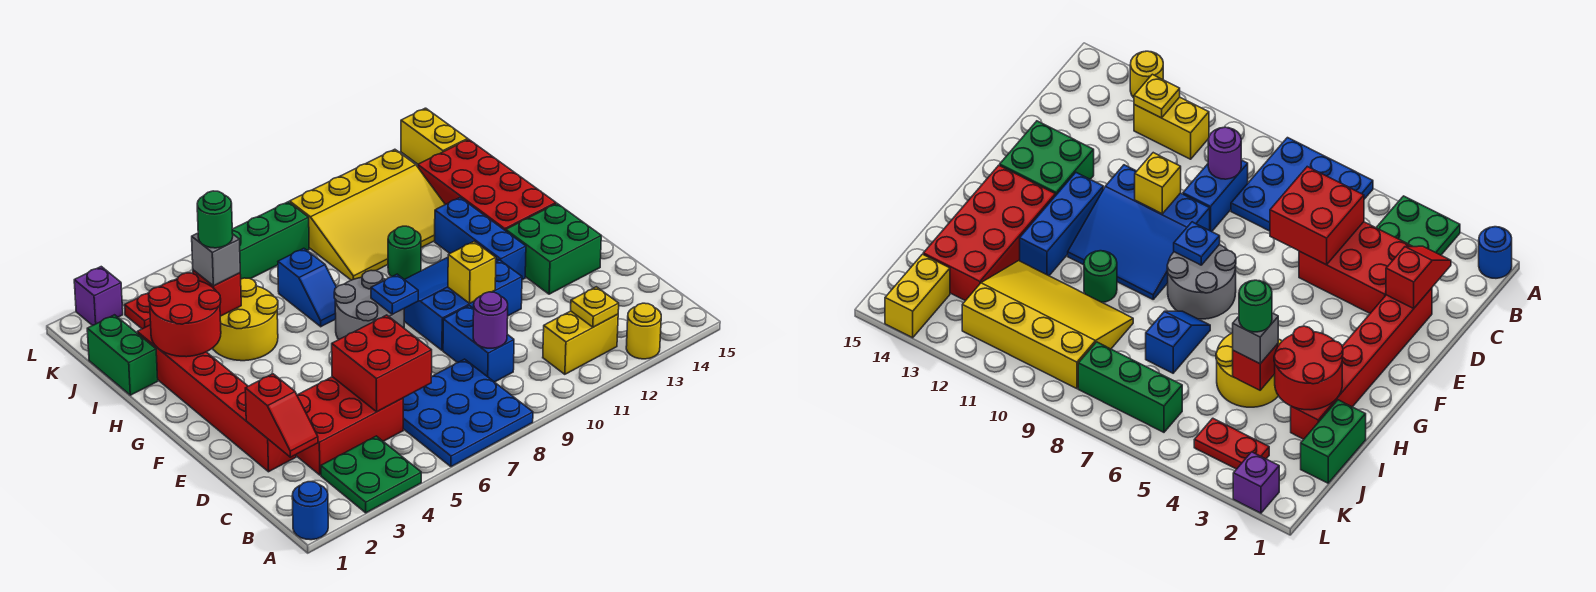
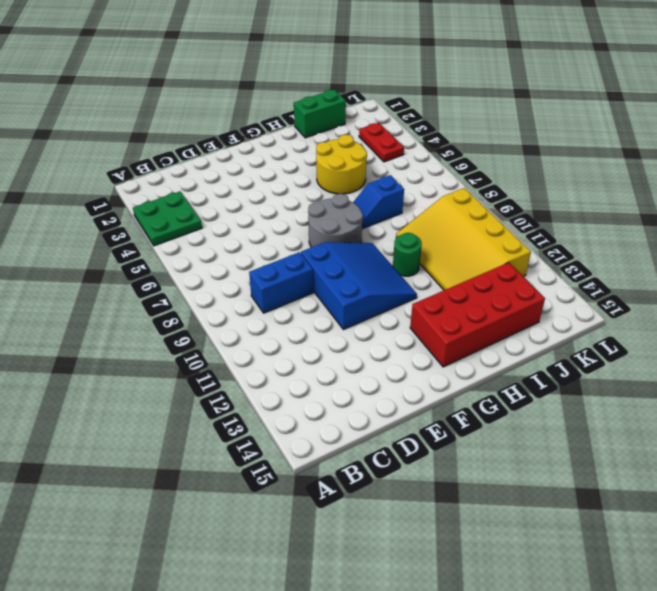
none -> blue 1x1 round brick [292,482,328,540]
none -> blue 3x3 plate [403,359,533,467]
none -> yellow 1x1 round brick [626,303,661,359]
none -> yellow 1x2 brick [543,311,618,374]

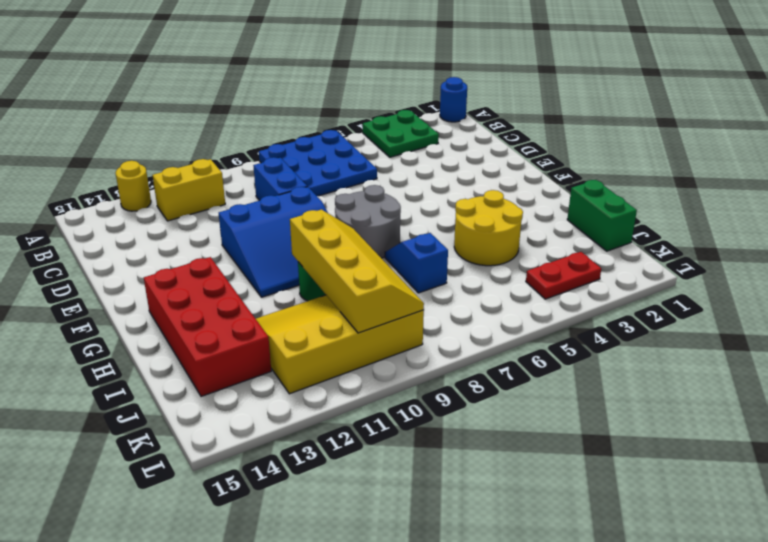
yellow 2x4 slope [290,210,424,333] -> none
none -> red 2x3 brick [296,377,403,475]
none -> red 1x6 brick [137,325,296,472]
none -> green 2x2 brick [506,204,601,294]
none -> blue 1x3 brick [435,198,526,280]

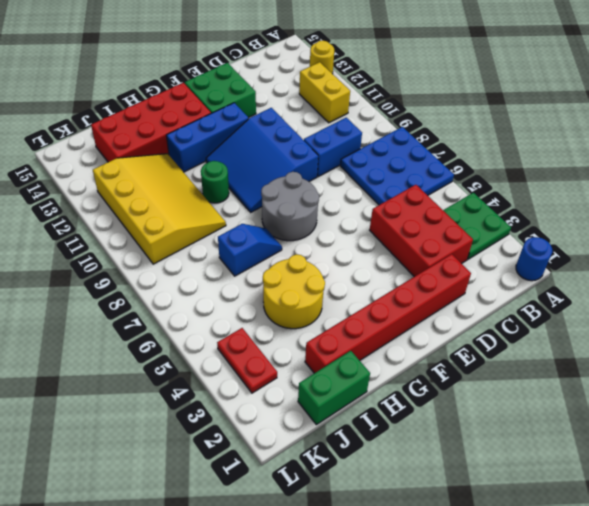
none -> green 1x3 brick [232,202,309,279]
none -> yellow 1x2 brick [401,108,468,164]
none -> purple 1x1 brick [74,267,123,326]
none -> yellow 1x1 plate [571,287,619,327]

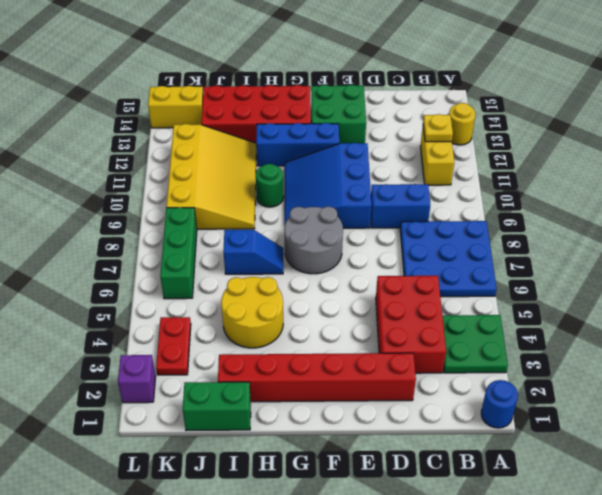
none -> red 1x2 slope [245,374,318,457]
none -> red 2x2 brick [332,315,432,412]
none -> purple 1x1 round brick [473,292,508,348]
none -> yellow 1x1 brick [448,241,496,303]

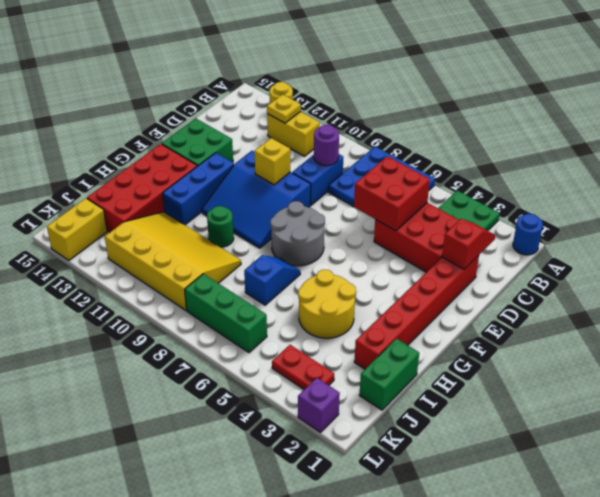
none -> blue 1x1 plate [371,274,418,314]
none -> red 2x2 round brick [149,273,221,357]
none -> red 1x1 brick [193,270,241,316]
none -> grey 1x1 brick [192,233,240,286]

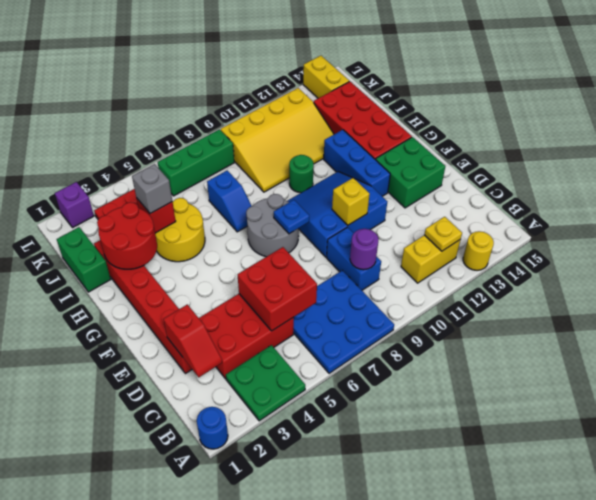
none -> green 1x1 round brick [197,191,233,248]

